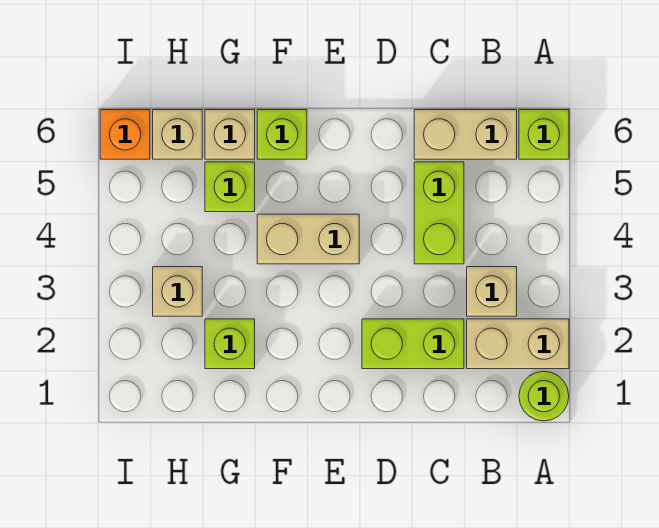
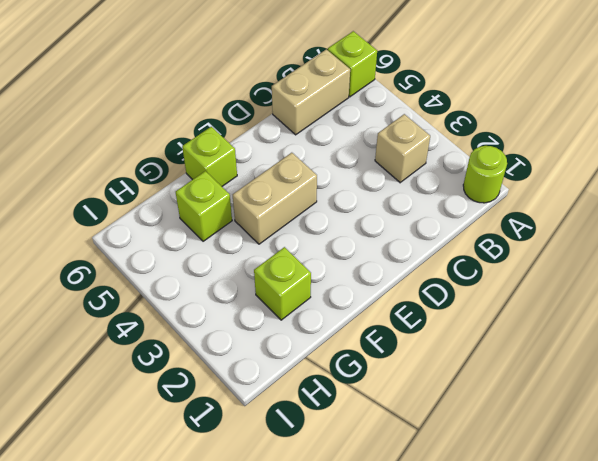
none -> tan 1x2 brick [467,319,569,369]
none -> lime 1x2 brick [362,319,464,369]
none -> lime 1x2 brick [414,162,464,264]

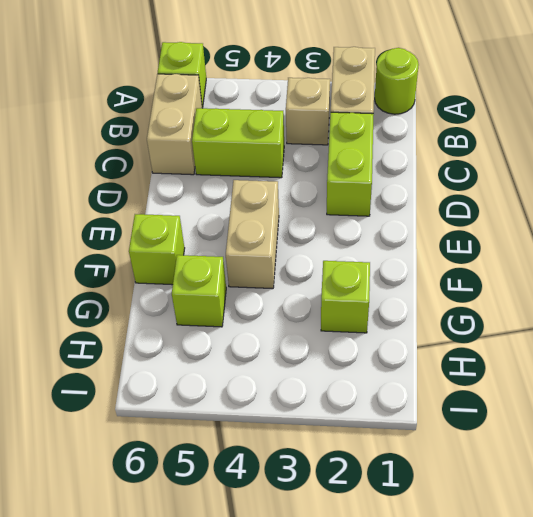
none -> tan 1x1 brick [205,110,255,159]
none -> tan 1x1 brick [153,267,202,316]
none -> tan 1x1 brick [153,110,202,159]

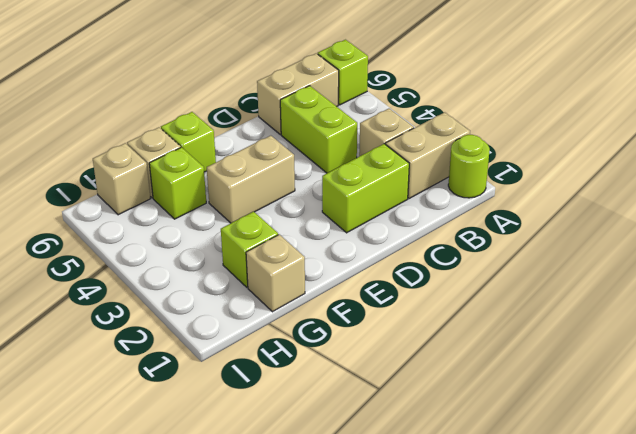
tan 1x1 brick [246,234,305,312] -> tan 1x1 brick moved to [153,267,202,316]
none -> orange 1x1 brick [100,110,150,159]

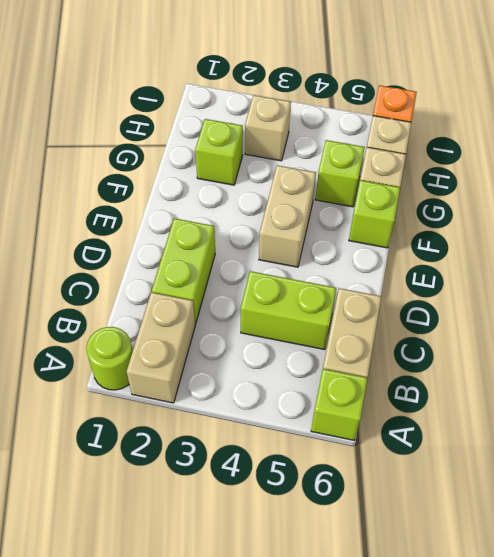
none -> tan 1x1 brick [467,267,517,316]

